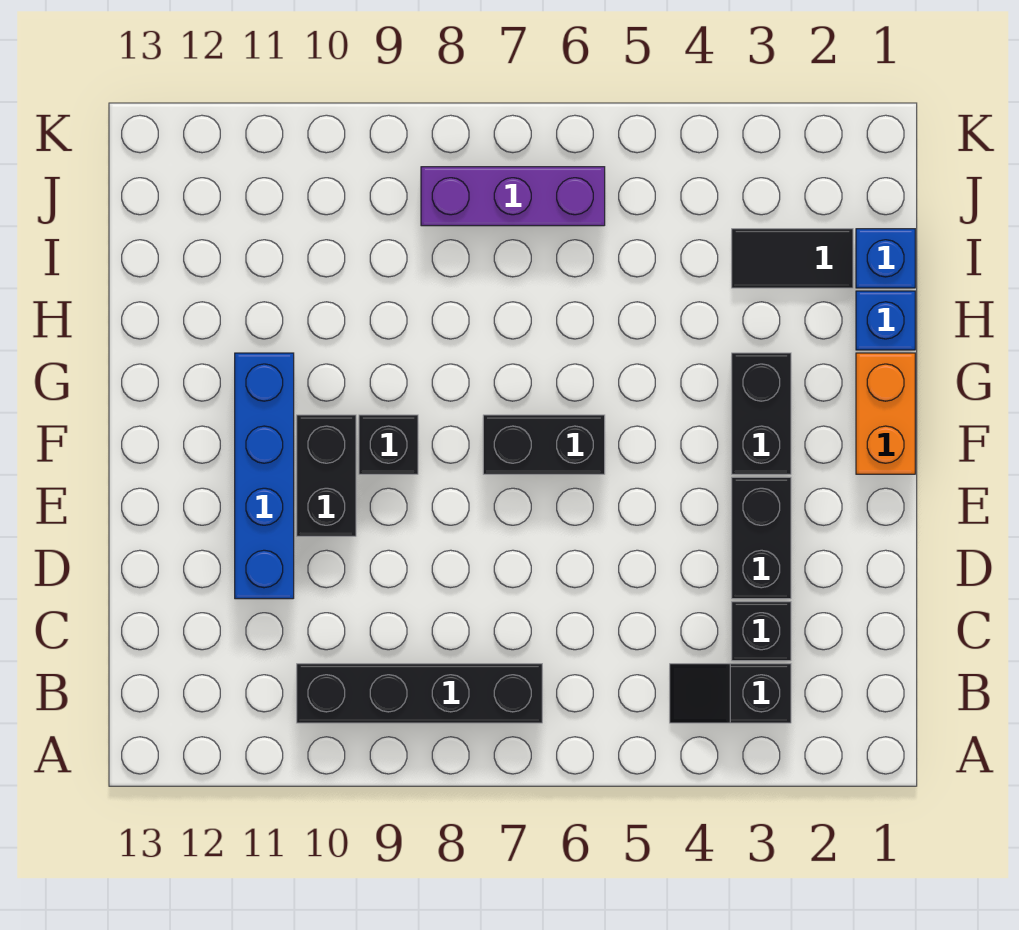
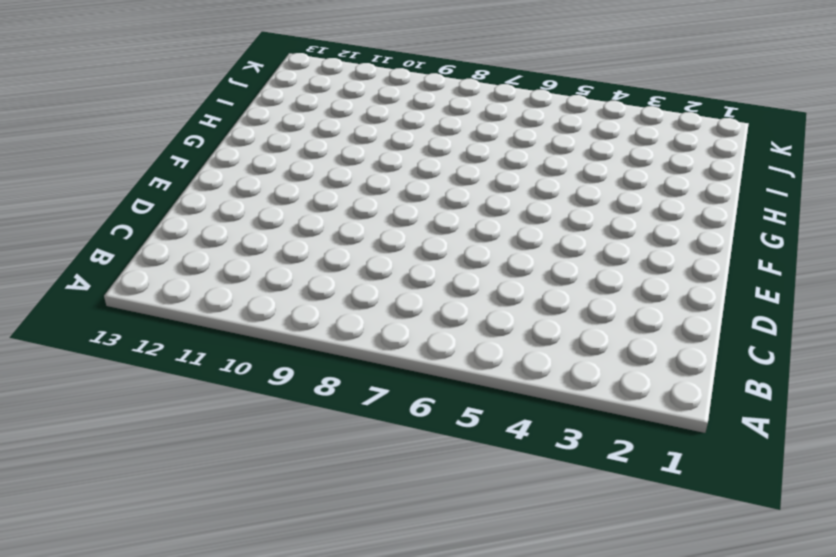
none -> black 1x2 slope [670,664,791,723]
none -> black 1x4 brick [297,664,542,723]
none -> black 1x1 brick [732,602,791,661]

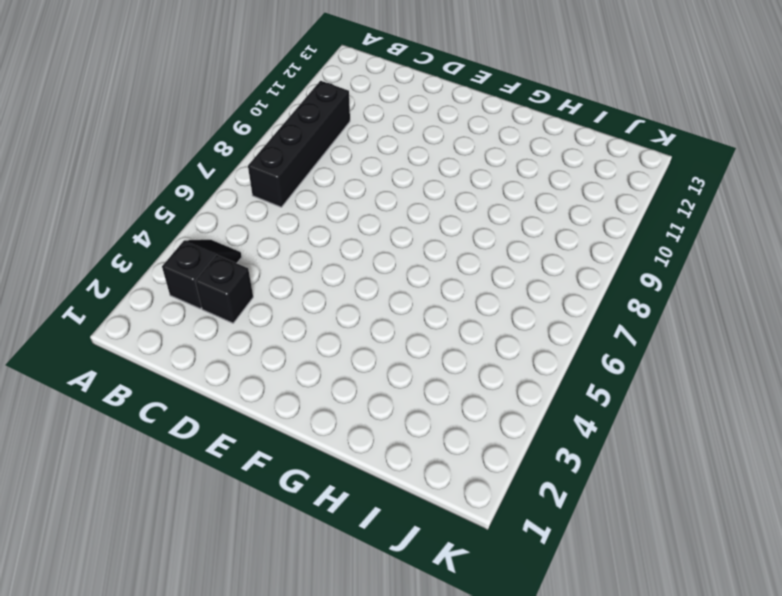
none -> black 1x2 brick [732,477,791,599]
none -> blue 1x4 brick [235,353,294,599]
none -> black 1x2 brick [297,415,356,536]

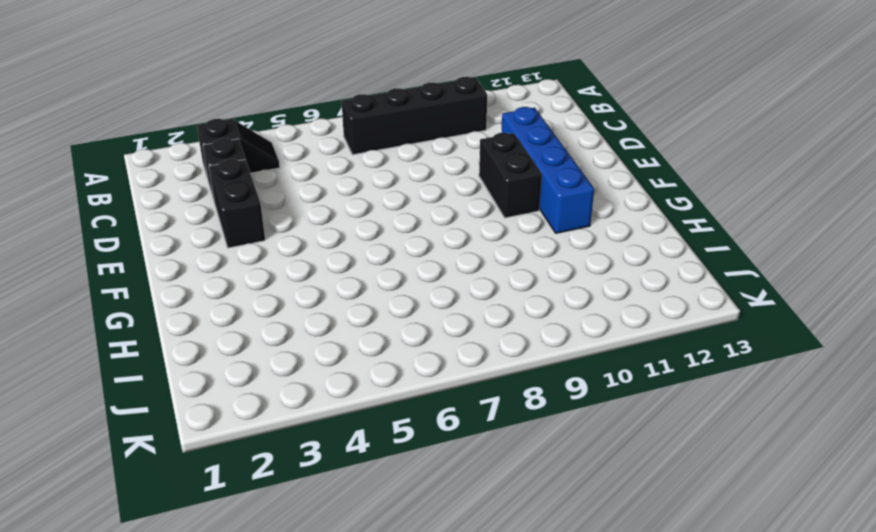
none -> orange 1x2 brick [856,353,915,474]
none -> black 1x2 brick [732,353,791,474]
none -> black 1x2 brick [483,415,605,474]

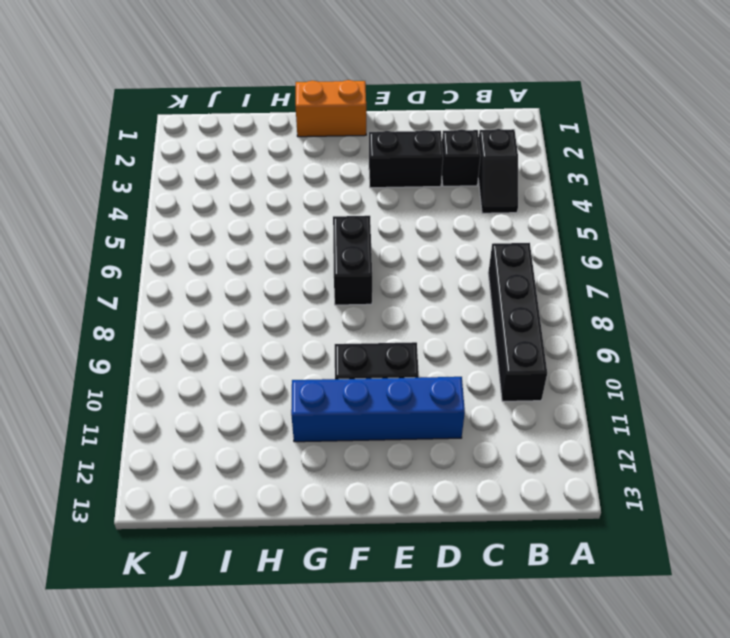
none -> black 1x2 brick [732,353,791,474]
none -> black 1x1 brick [359,415,418,474]
none -> blue 1x1 brick [856,291,915,350]

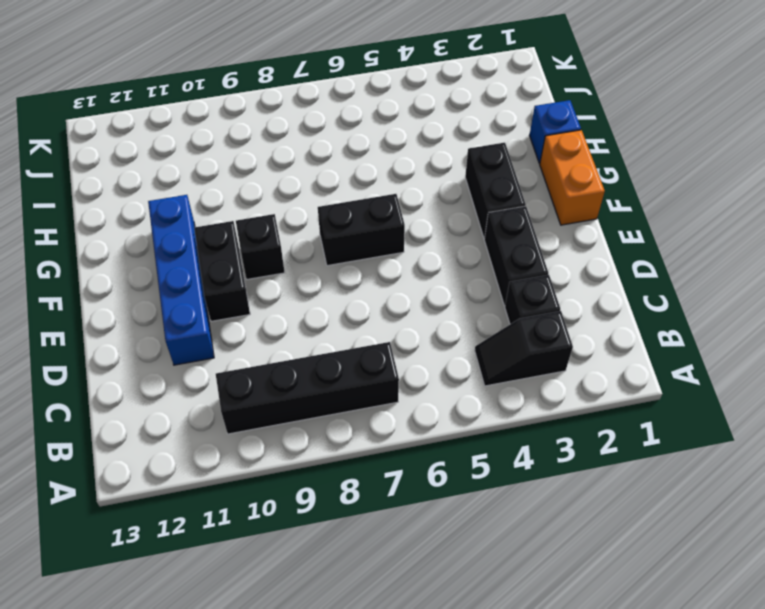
none -> blue 1x1 brick [856,229,915,288]
none -> black 1x2 tile [732,229,853,288]
none -> purple 1x3 brick [421,167,605,226]

